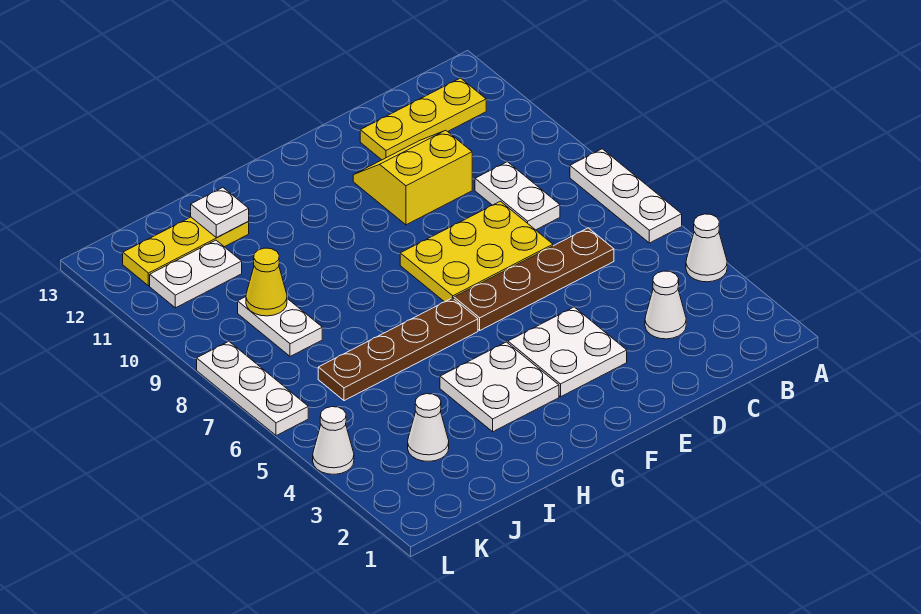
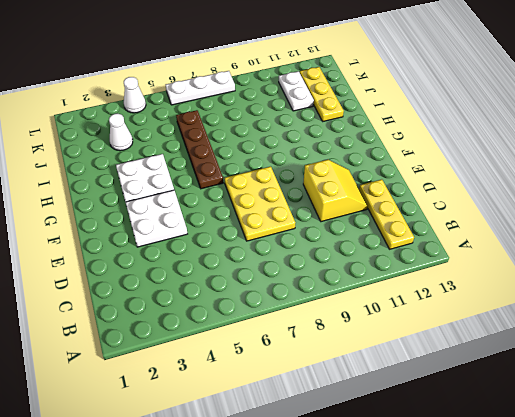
none -> white 1x1 cone [686,214,727,282]
none -> white 1x3 plate [570,149,682,243]
none -> white 1x1 cone [645,271,686,339]

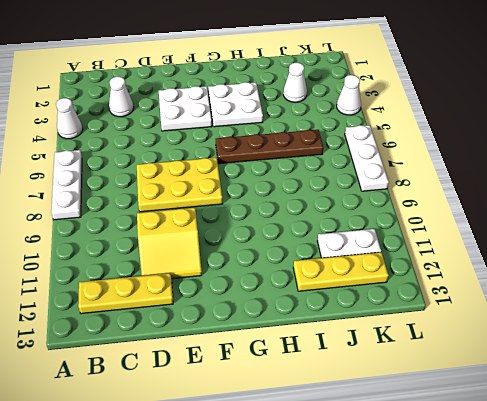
none -> brown 1x4 plate [454,228,614,330]
none -> white 1x2 plate [475,162,560,230]
none -> white 1x2 plate [238,297,322,356]

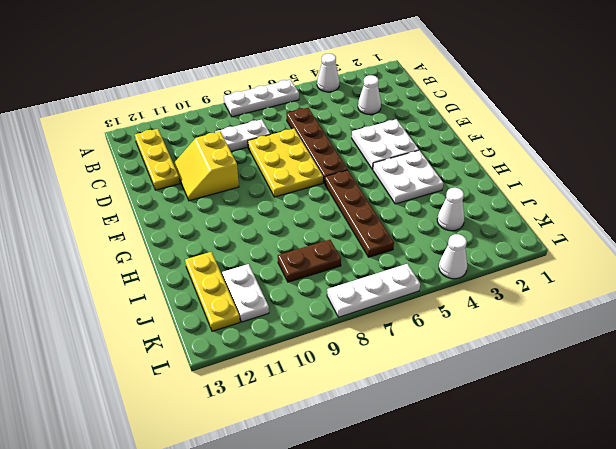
brown 1x2 plate [278,240,341,282] -> white 1x2 plate [238,297,322,356]
none -> white 1x1 plate [191,188,249,238]
none -> yellow 1x1 cone [246,248,287,316]

